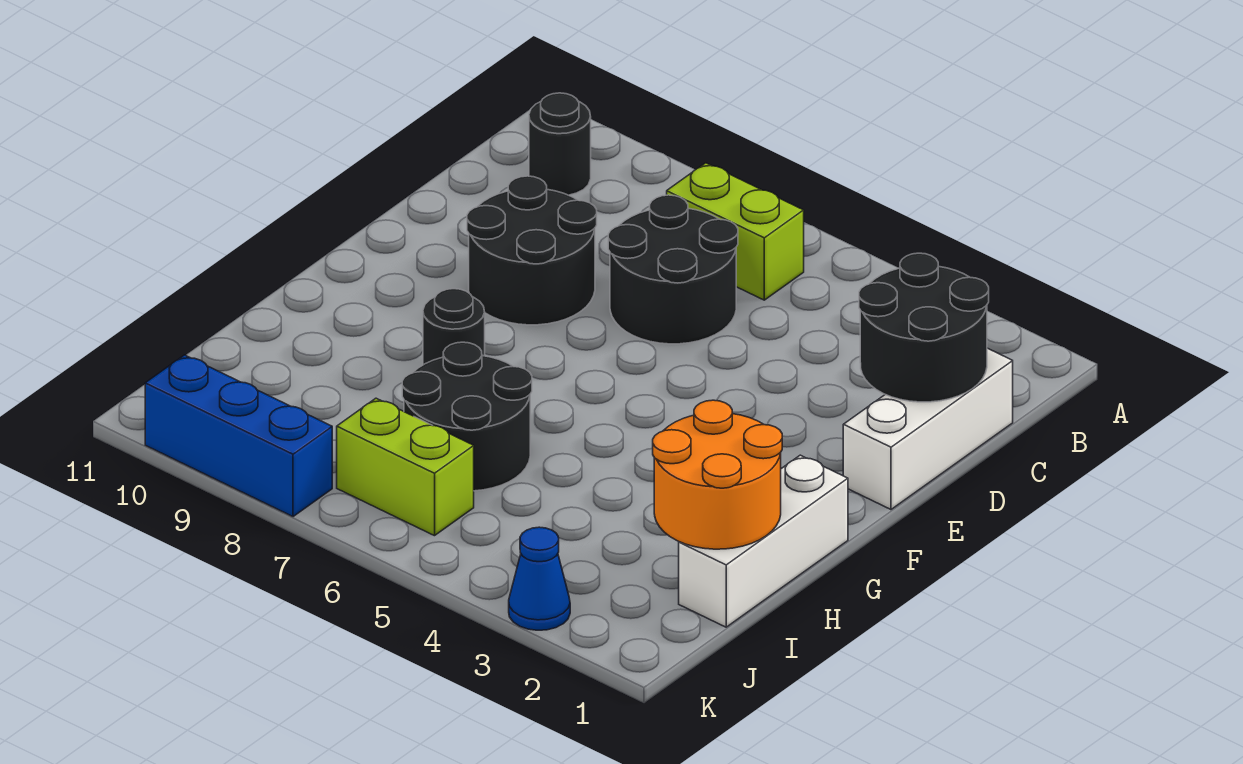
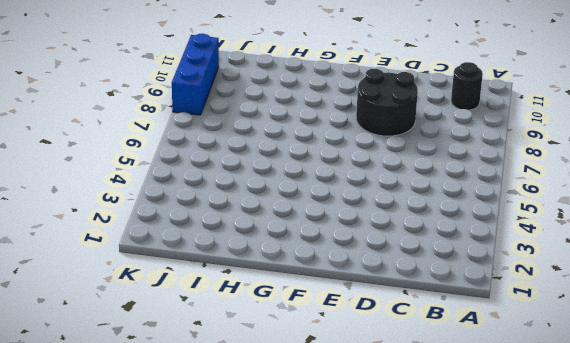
none -> lime 1x2 brick [667,163,804,300]
none -> white 1x3 brick [843,348,1013,509]
none -> black 2x2 round brick [608,195,738,344]

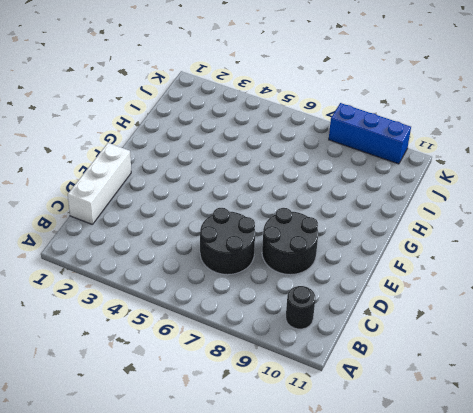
none -> lime 1x2 brick [667,163,804,300]
none -> white 1x3 brick [679,455,848,627]
none -> black 1x1 round brick [423,289,485,365]

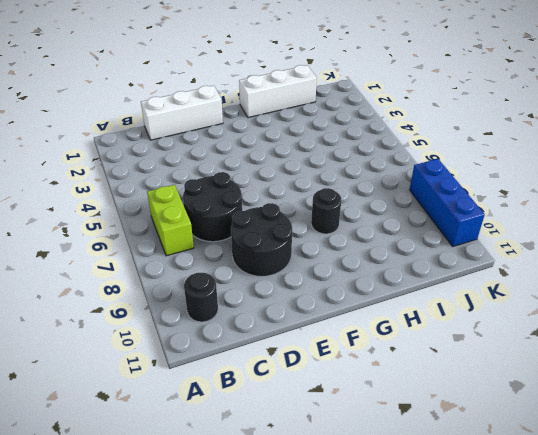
none -> black 2x2 round brick [402,342,532,491]
none -> lime 1x2 brick [337,398,474,536]
none -> blue 1x1 cone [509,527,570,630]

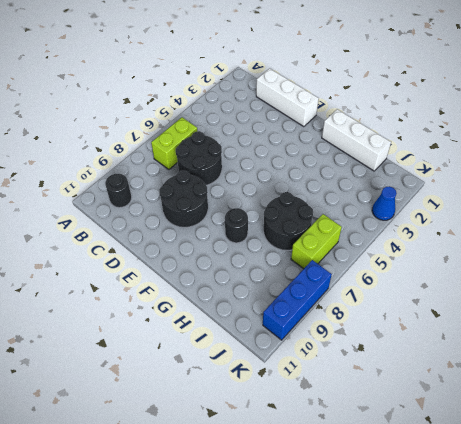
none -> black 2x2 round brick [859,253,989,402]
none -> orange 2x2 round brick [653,400,782,549]

